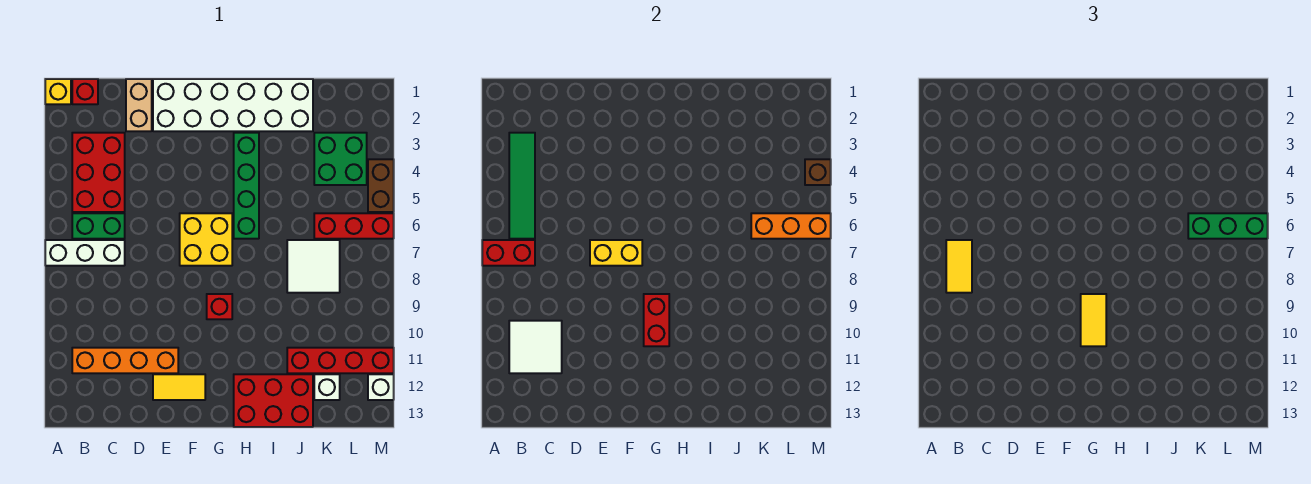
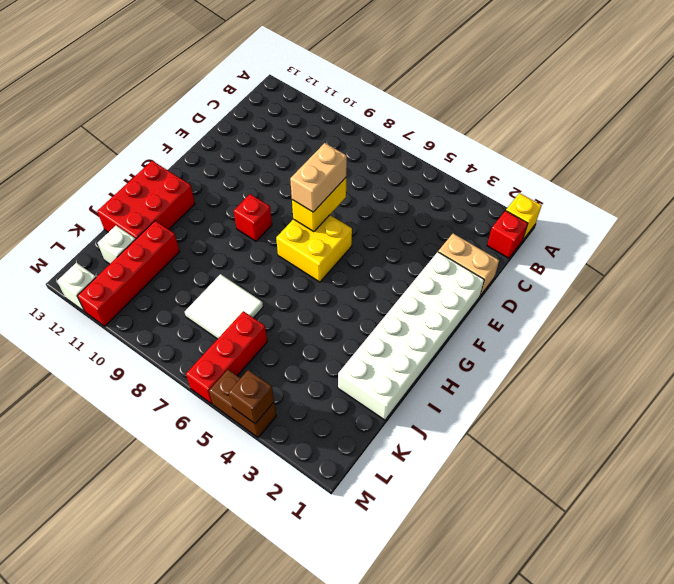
tan 1x2 brick [290,143,347,212] -> none
none -> white 1x3 brick [45,240,125,266]
none -> red 2x3 brick [72,133,125,212]
none -> green 1x2 brick [72,213,125,239]
none -> orange 1x4 brick [72,348,178,373]

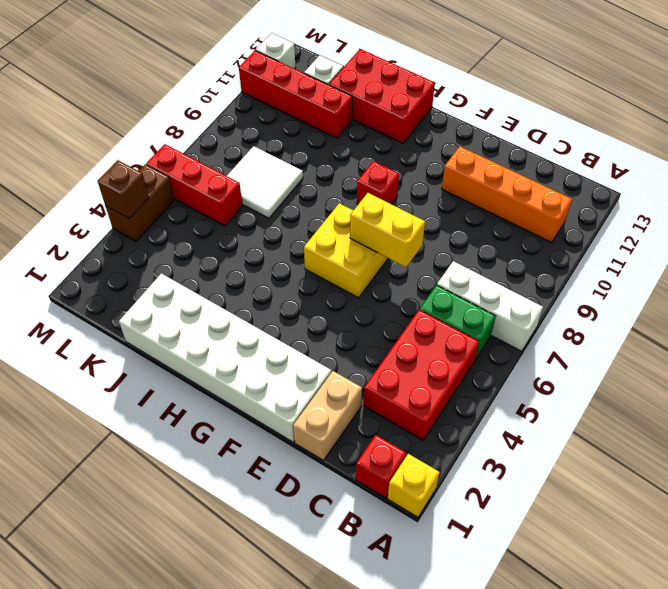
none -> yellow 1x2 tile [153,374,205,400]
none -> green 1x4 brick [234,133,259,239]
none -> green 2x2 brick [314,133,367,185]
none -> red 1x2 brick [482,240,535,266]

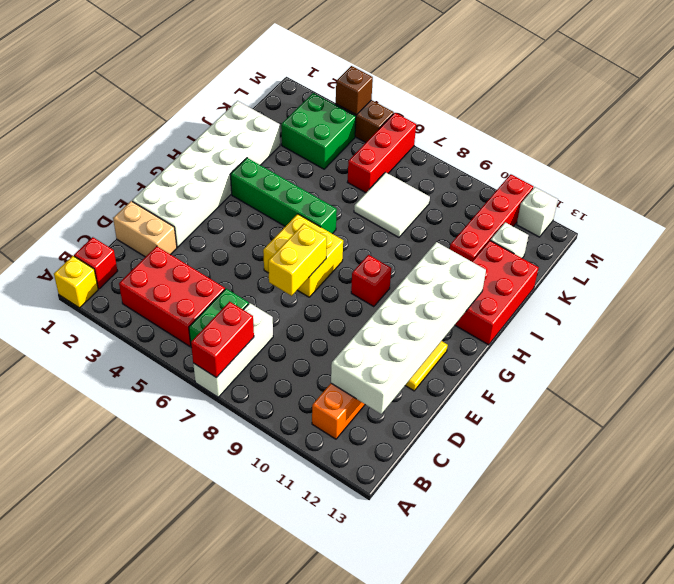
white 2x6 brick [331,242,486,414] -> white 2x2 tile [509,321,562,373]
none -> green 1x4 tile [509,133,535,239]
none -> red 1x2 brick [644,294,669,346]
none -> orange 1x3 brick [751,213,831,239]
none -> yellow 1x2 tile [946,240,972,293]

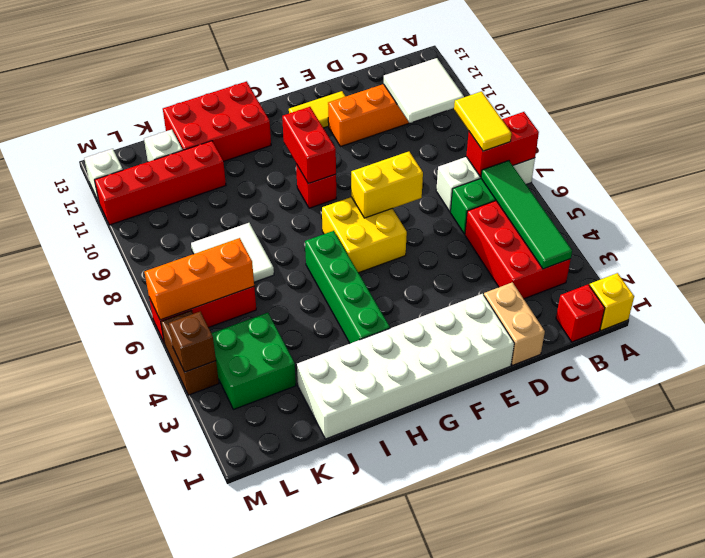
none -> yellow 1x2 tile [1081,294,1106,346]
none -> green 1x3 brick [1188,213,1268,239]

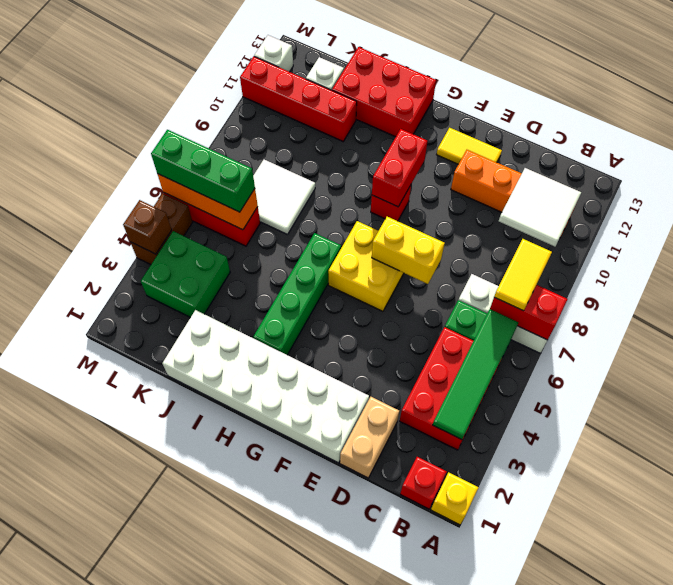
none -> yellow 1x2 tile [1081,294,1106,346]

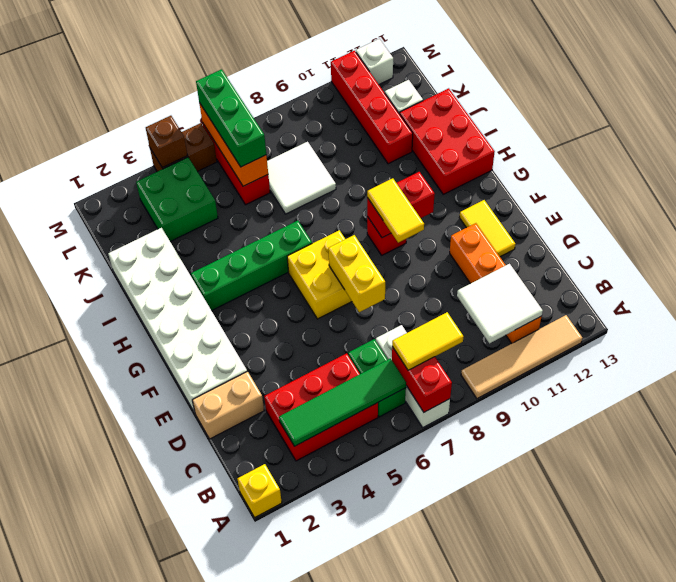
tan 1x4 tile [461,315,582,399] -> none
yellow 1x2 tile [367,178,424,243] -> yellow 1x2 tile turned to [1081,294,1106,346]
none -> red 1x1 brick [72,79,98,104]

